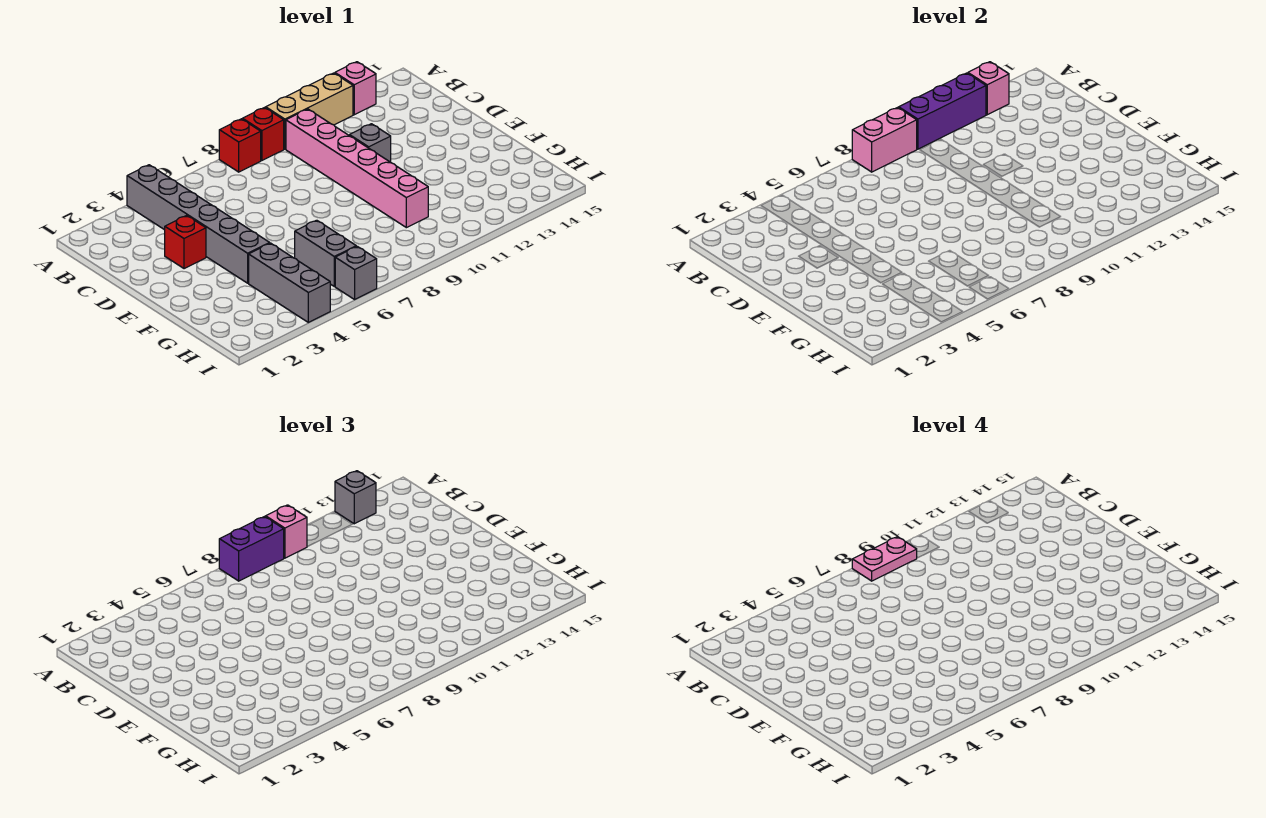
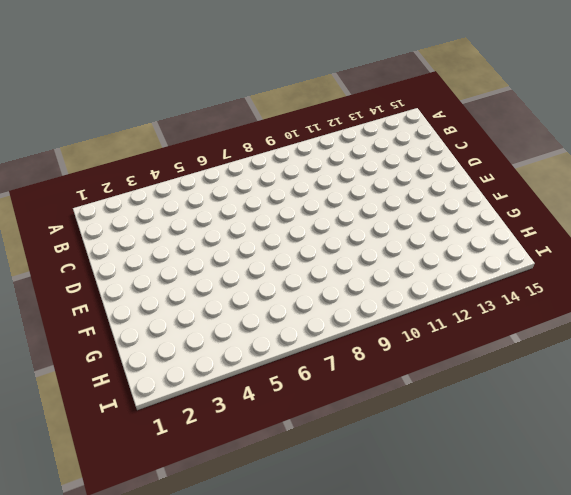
none -> grey 1x6 brick [127,165,270,283]
none -> red 1x1 brick [219,119,261,172]
none -> red 1x1 brick [243,108,284,161]

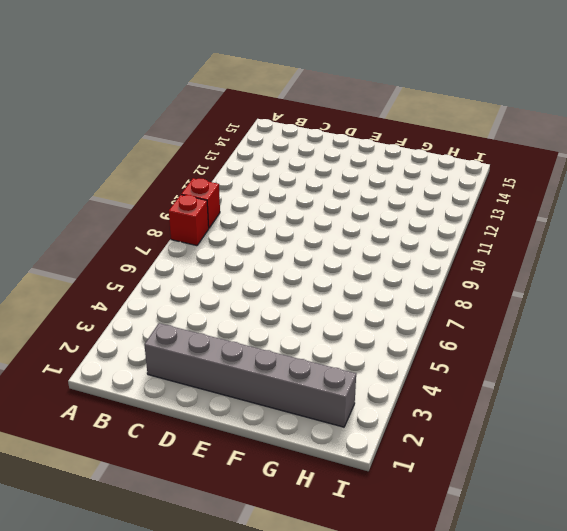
grey 1x6 brick [144,323,356,427] -> grey 1x6 brick moved to [127,165,270,283]
none -> tan 1x3 brick [266,73,353,149]
none -> pink 1x1 brick [335,62,376,115]
none -> pink 1x6 brick [286,109,428,228]

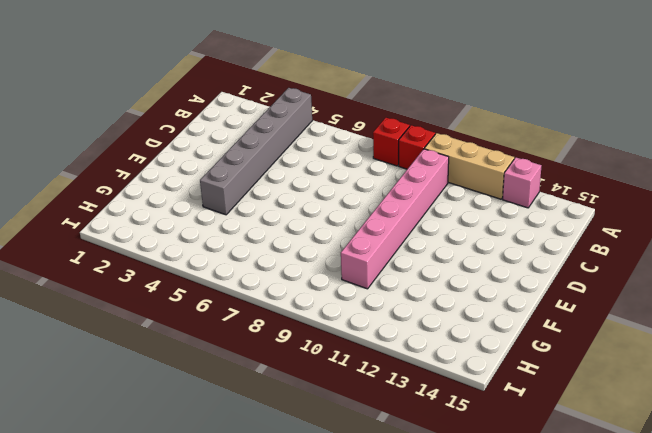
none -> red 1x1 brick [165,215,206,269]
none -> grey 1x1 brick [349,124,391,162]
none -> grey 1x3 brick [249,243,330,322]

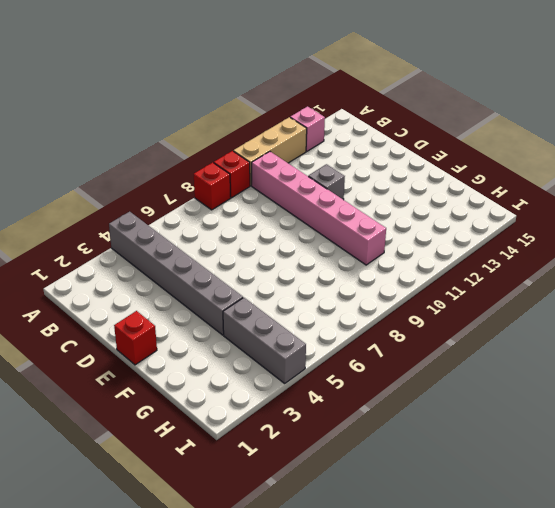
red 1x1 brick [114,311,157,365] -> red 1x1 brick moved to [165,215,206,269]
none -> grey 1x2 brick [295,220,356,286]
none -> grey 1x1 brick [335,246,377,299]
none -> pink 1x2 brick [852,108,917,172]

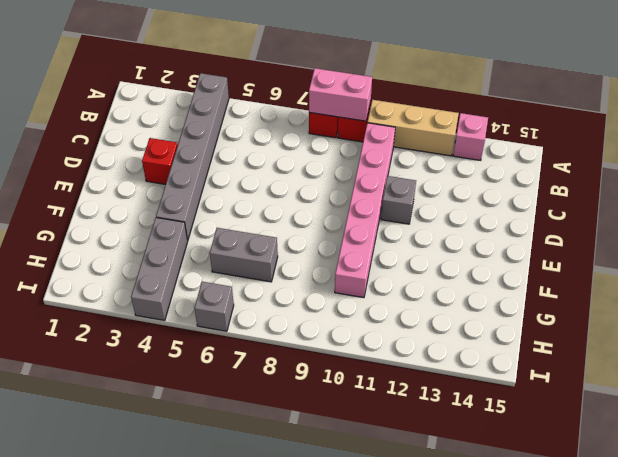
grey 1x2 brick [210,228,278,282] -> grey 1x2 brick turned to [295,220,356,286]
none -> purple 1x3 brick [899,73,986,149]
none -> pink 1x1 brick [968,62,1009,115]
none -> purple 1x2 brick [219,517,284,581]

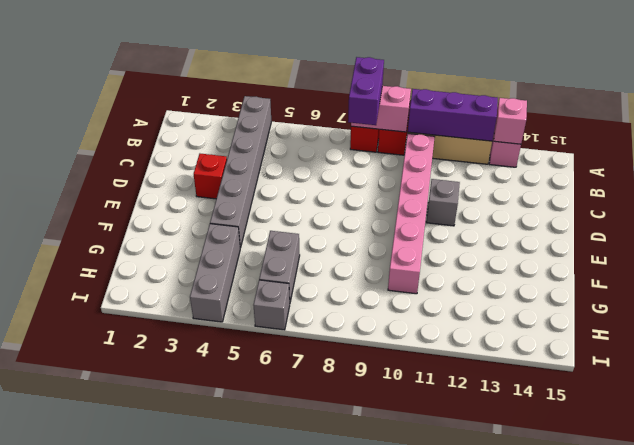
purple 1x2 brick [348,57,384,125] -> purple 1x2 brick turned to [219,517,284,581]
none -> pink 1x1 brick [266,505,307,558]
none -> grey 1x1 brick [335,471,376,524]
none -> pink 1x2 plate [852,537,917,581]

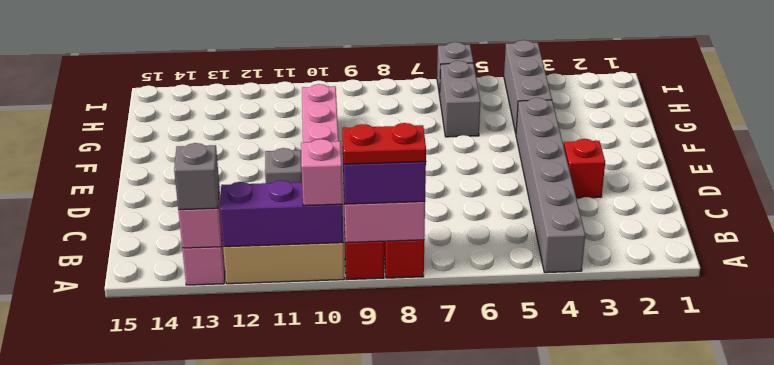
red 1x2 plate [342,123,426,164] -> pink 1x2 plate [852,537,917,581]

